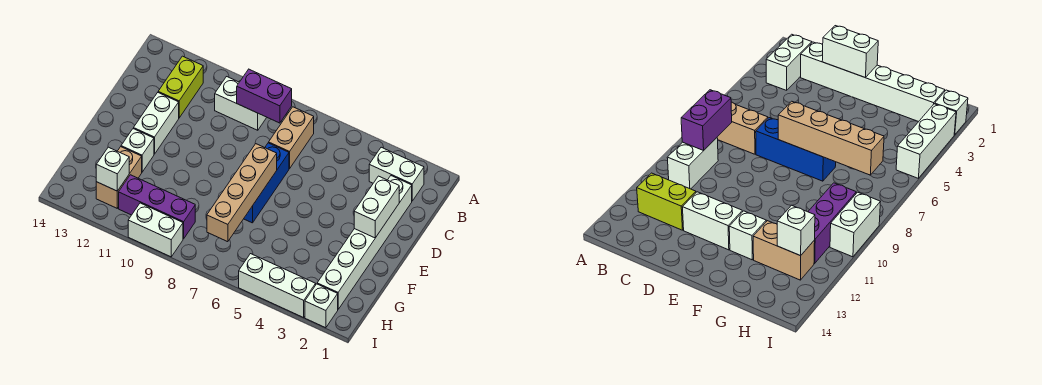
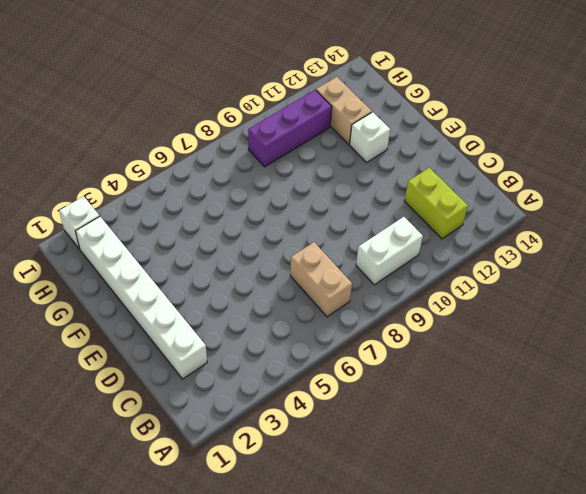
none -> white 1x2 brick [369,147,424,201]
none -> blue 1x3 brick [244,143,289,223]
none -> white 1x2 brick [134,93,179,154]

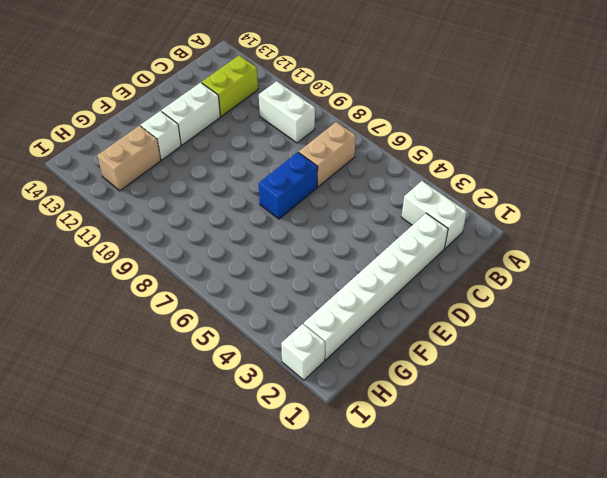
blue 1x2 brick [259,152,318,219] -> blue 1x3 brick [244,143,289,223]
none -> purple 1x3 brick [119,175,195,239]
none -> white 1x3 brick [239,254,316,317]
none -> white 1x2 brick [128,203,183,257]

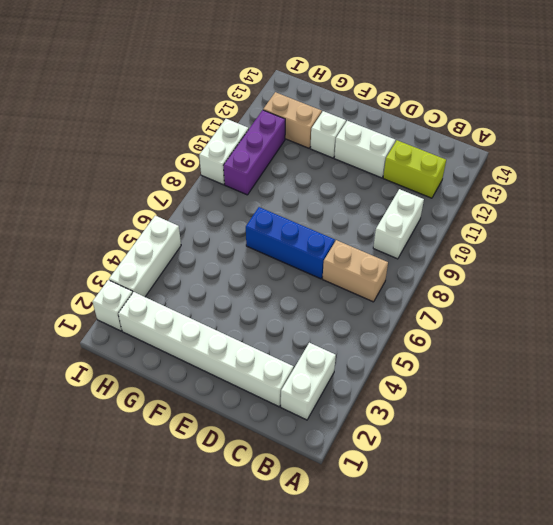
none -> purple 1x2 brick [237,69,292,123]
none -> white 1x2 brick [354,176,399,238]
none -> tan 1x4 brick [207,144,277,242]

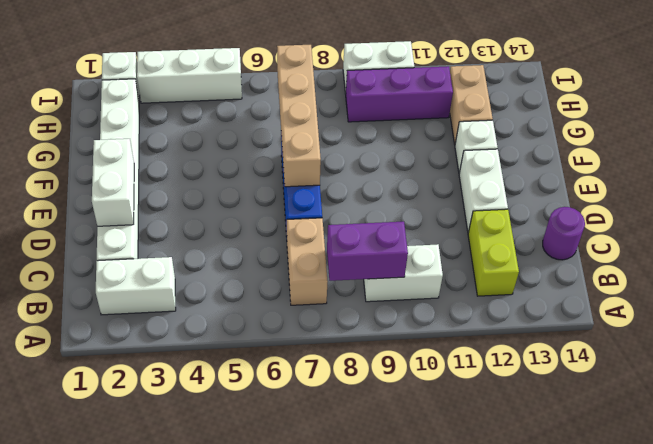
purple 1x1 round brick [543,207,585,260] -> none
none -> white 1x1 brick [96,147,129,191]

